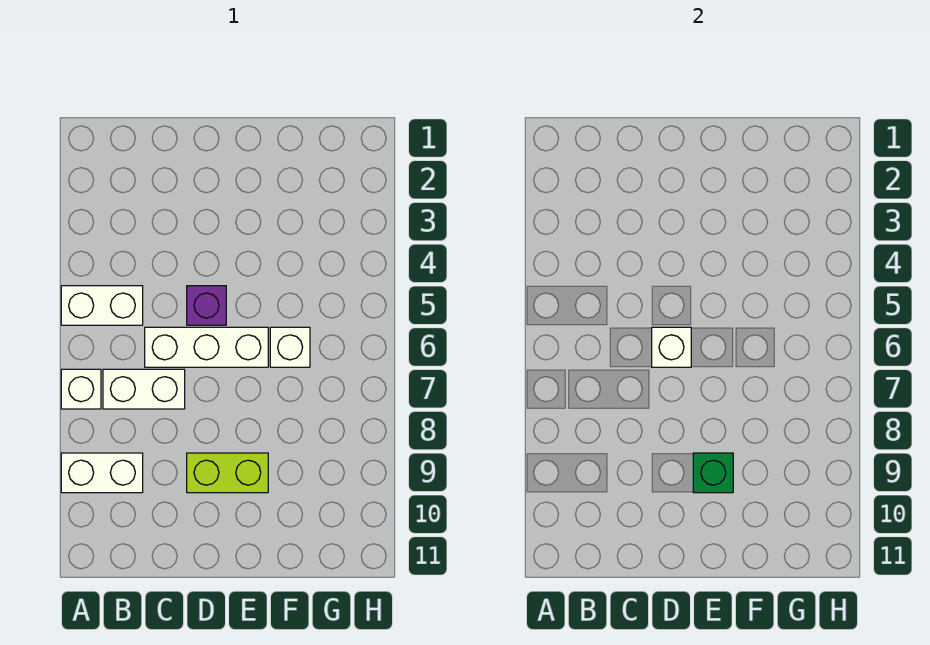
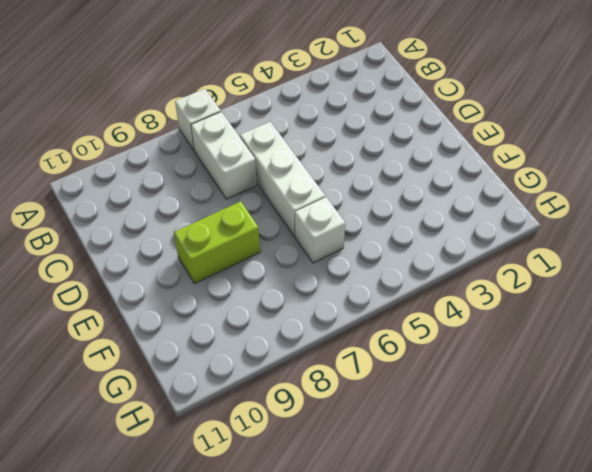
lime 1x2 brick [174,201,260,284] -> lime 1x2 brick turned to [187,453,268,493]
none -> white 1x2 brick [61,286,143,325]
none -> white 1x2 brick [61,453,143,493]

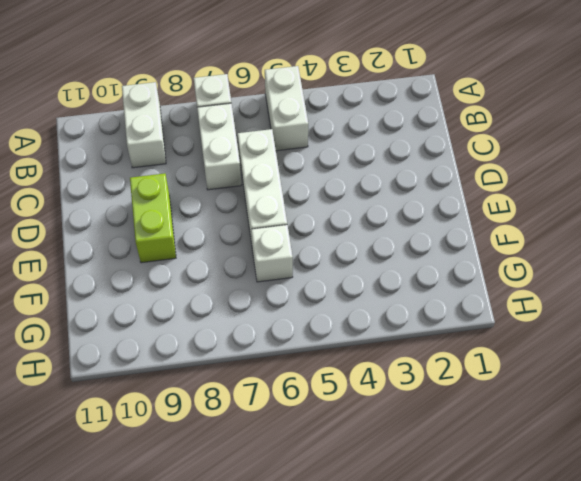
none -> purple 1x1 brick [187,286,226,325]
none -> white 1x1 brick [652,327,691,367]

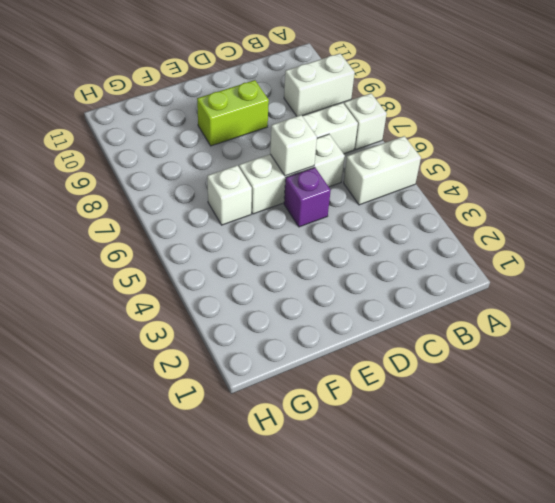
none -> green 1x1 brick [693,453,733,493]

